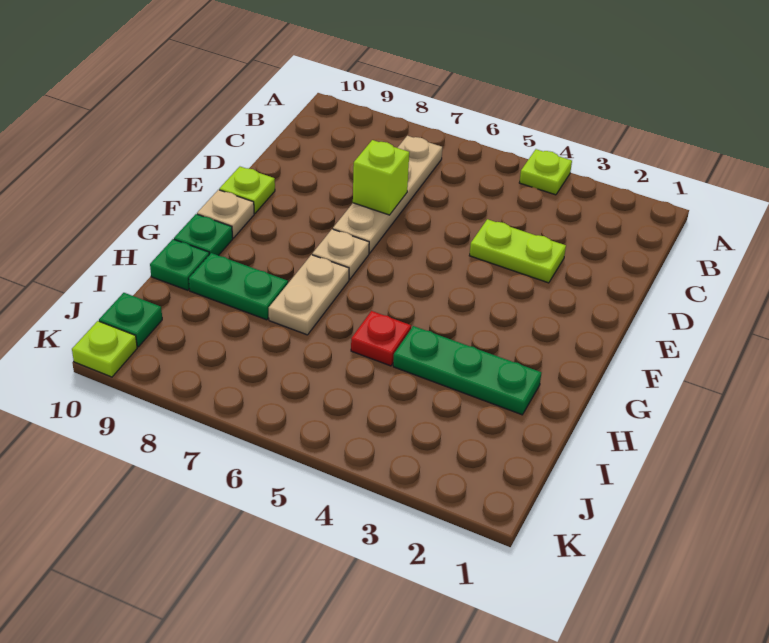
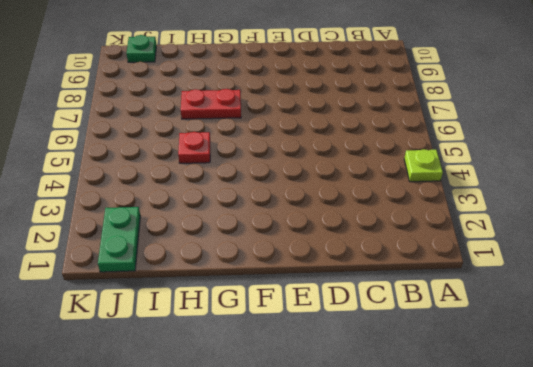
red 1x2 plate [181,89,241,119] -> tan 1x2 plate [269,255,349,335]
green 1x2 plate [98,207,140,272] -> green 1x2 plate moved to [189,253,288,320]
none -> tan 1x4 plate [333,136,442,253]
none -> lime 1x2 plate [469,219,566,283]
none -> lime 1x1 plate [219,167,275,213]

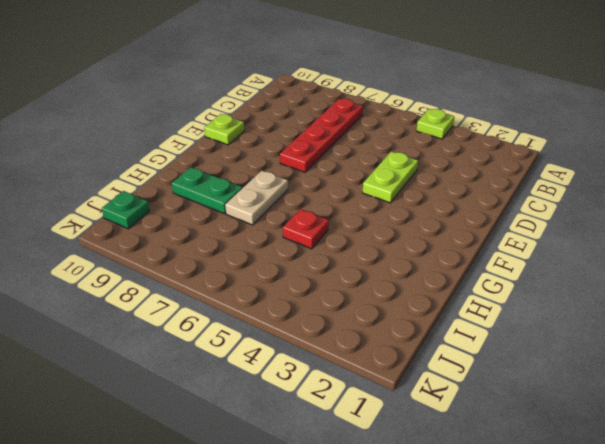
red 1x4 plate [280,99,363,172] -> tan 1x4 plate [333,136,442,253]
lime 1x2 plate [363,151,418,203] -> lime 1x2 plate turned to [469,219,566,283]
none -> tan 1x1 plate [312,229,369,279]
none -> tan 1x1 plate [197,190,254,238]
none -> green 1x1 plate [174,214,233,256]

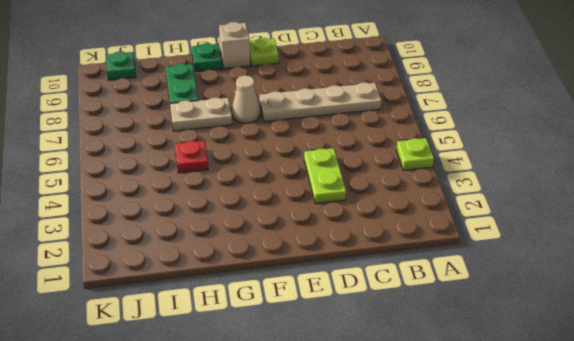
tan 1x1 cone [232,75,260,123] -> tan 1x1 plate [312,229,369,279]
tan 1x1 brick [219,22,250,69] -> tan 1x1 plate [197,190,254,238]
none -> green 1x3 plate [393,326,542,415]
none -> green 1x1 plate [150,239,209,290]
none -> lime 1x1 plate [72,321,137,377]

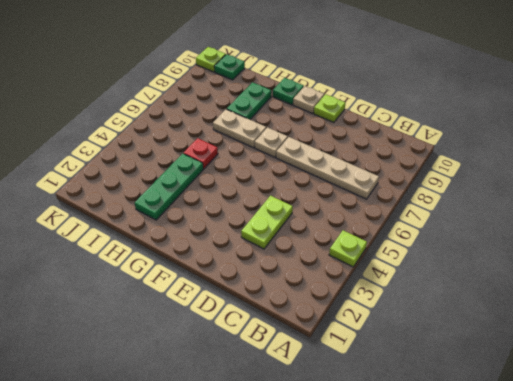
none -> green 1x1 plate [150,239,209,290]
none -> lime 1x1 brick [353,140,409,215]

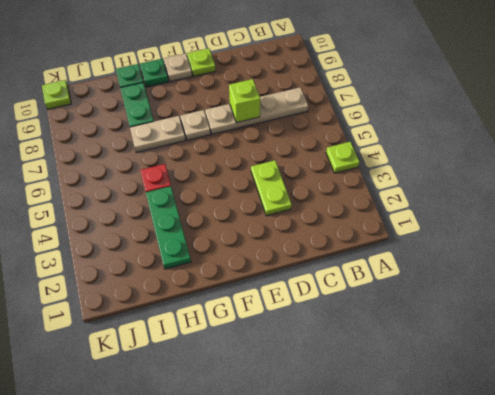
none -> green 1x1 plate [99,293,162,347]

